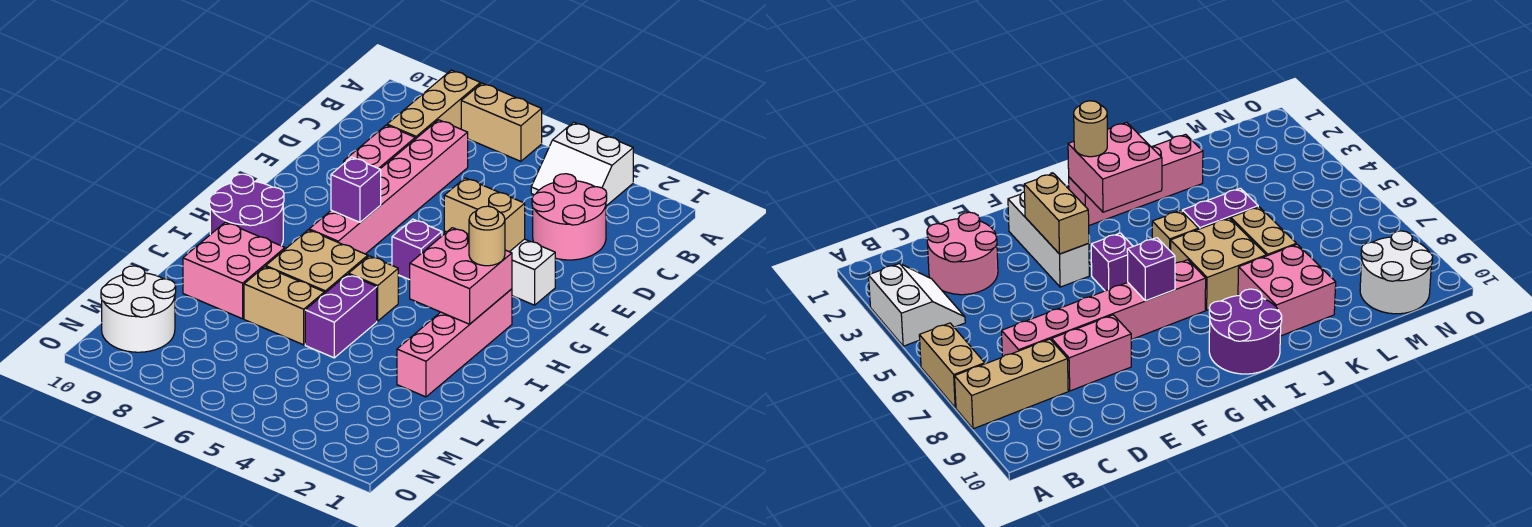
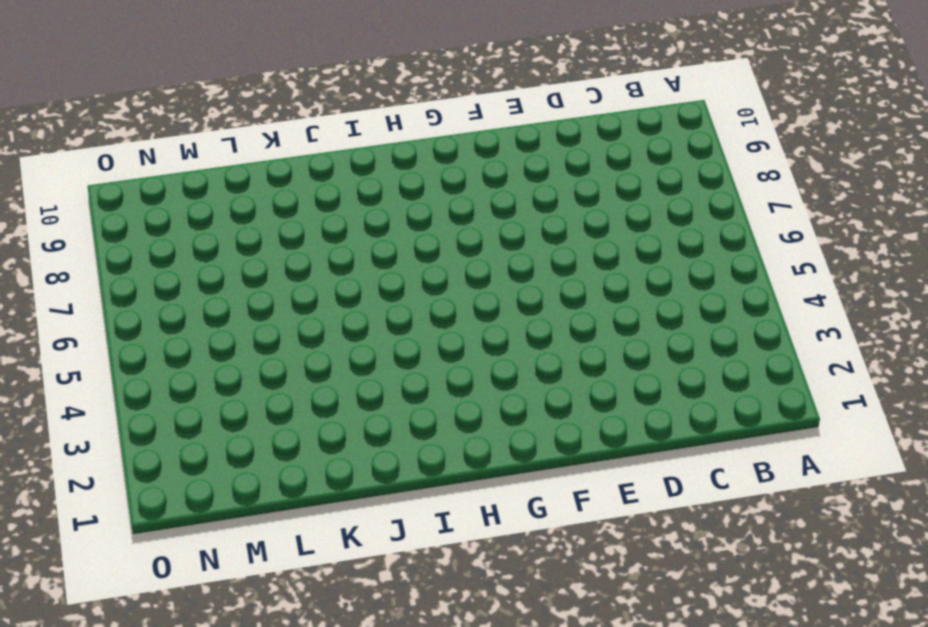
none -> white 2x2 slope [531,122,633,206]
none -> tan 1x2 brick [461,83,542,161]
none -> tan 1x3 brick [387,70,480,139]

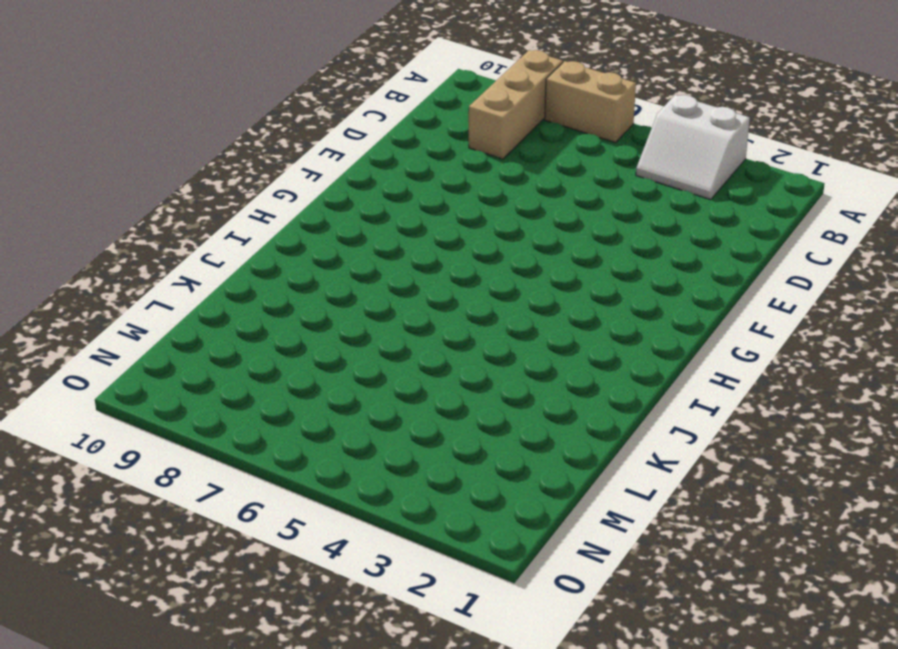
none -> pink 2x2 round brick [532,174,607,260]
none -> pink 1x6 brick [309,120,468,254]
none -> pink 1x2 brick [344,125,415,169]

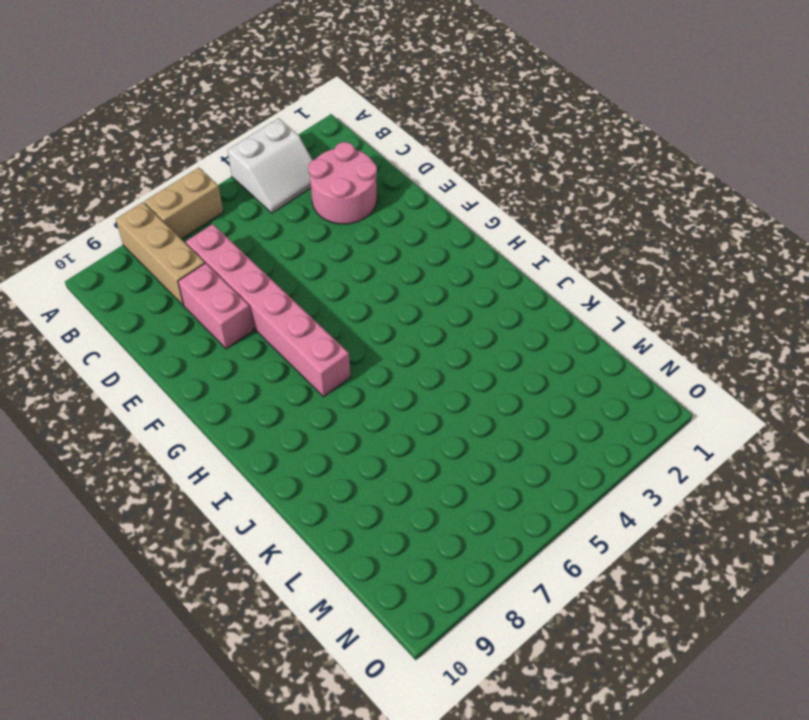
none -> white 1x3 brick [444,231,555,305]
none -> purple 1x1 brick [392,219,442,280]
none -> pink 1x4 brick [397,289,512,397]

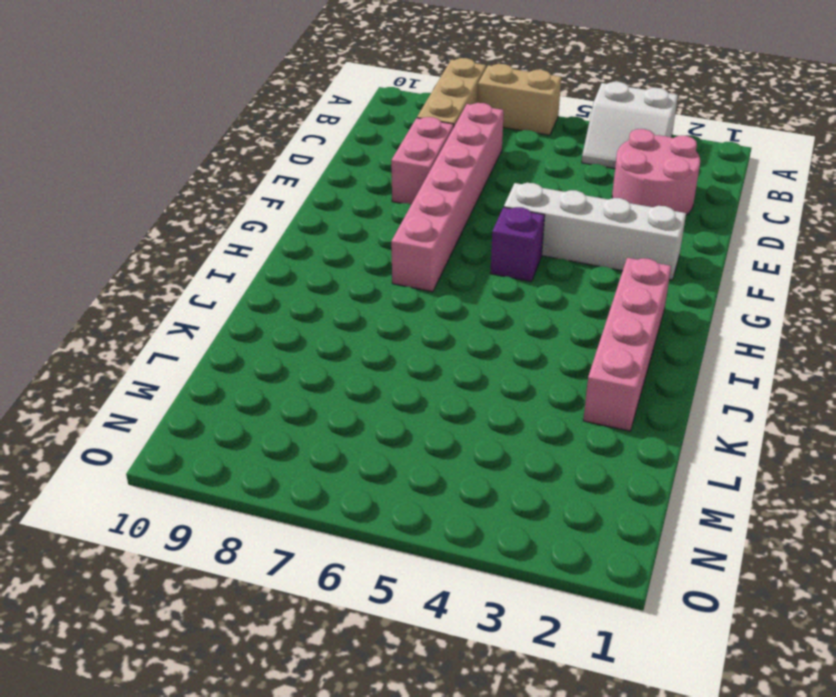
white 1x4 brick [504,183,686,280] -> white 1x3 brick [444,231,555,305]
none -> purple 2x2 round brick [209,174,284,246]
none -> tan 1x1 brick [349,256,398,321]
none -> tan 2x2 brick [266,230,368,294]

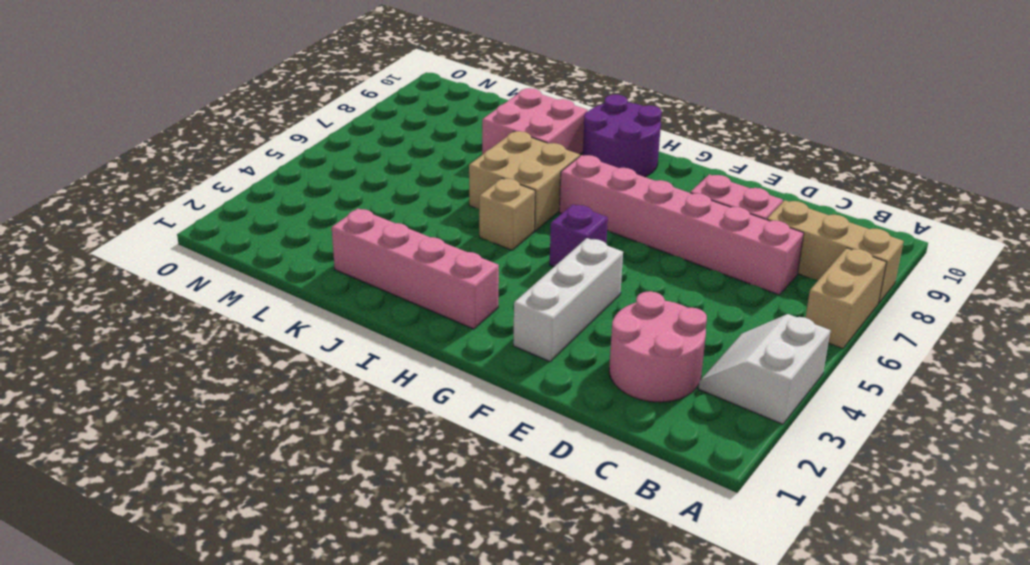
none -> purple 1x2 brick [305,274,377,358]
none -> tan 1x2 brick [244,267,324,345]
none -> white 2x2 round brick [101,266,176,352]

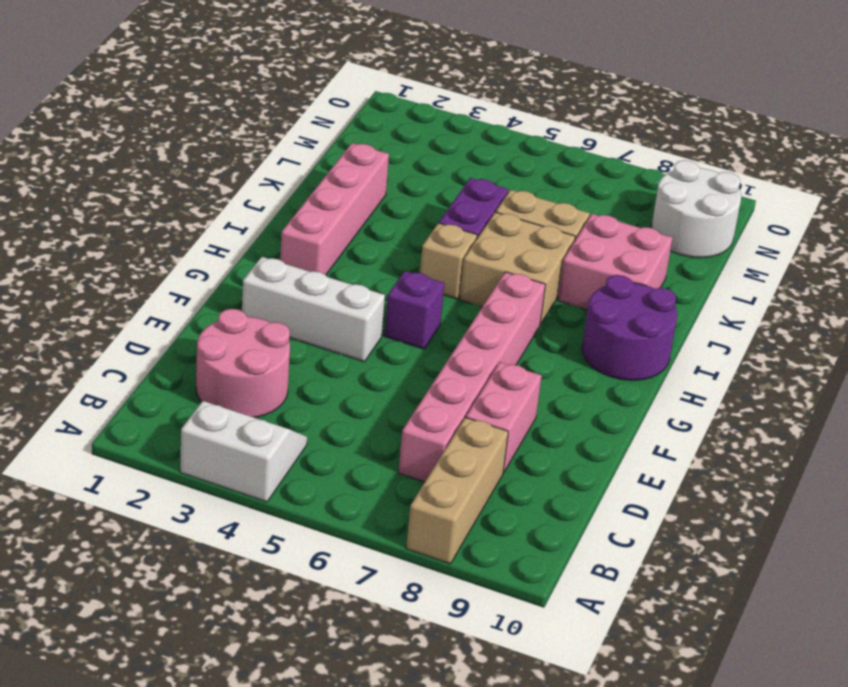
none -> tan 1x2 brick [461,83,542,161]
none -> tan 1x2 brick [444,178,525,252]
none -> purple 1x1 brick [331,157,381,222]

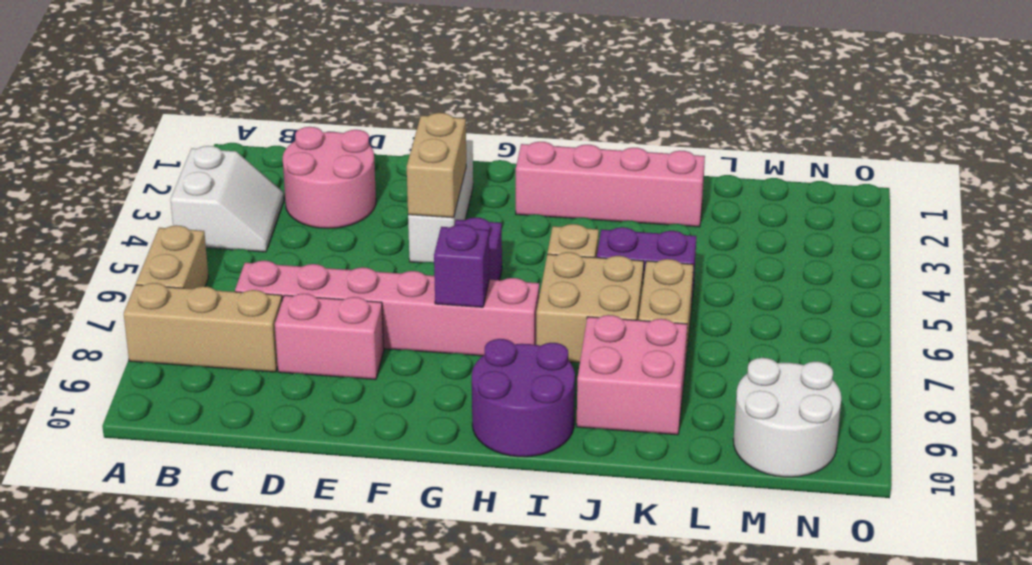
none -> pink 2x2 brick [410,228,512,324]
none -> tan 1x1 round brick [469,206,505,266]

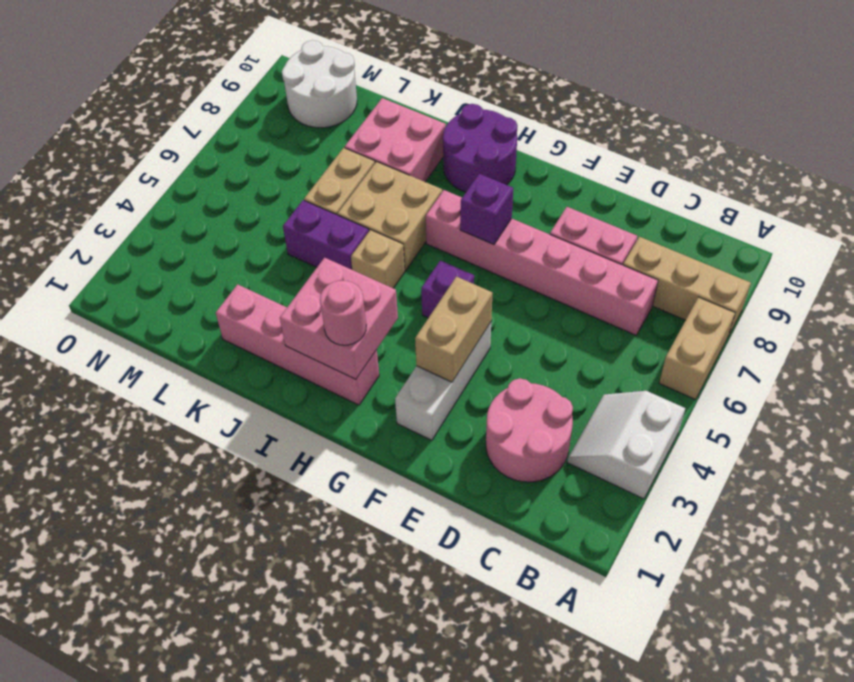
pink 1x1 round brick [320,281,366,345] -> tan 1x1 round brick [469,206,505,266]

